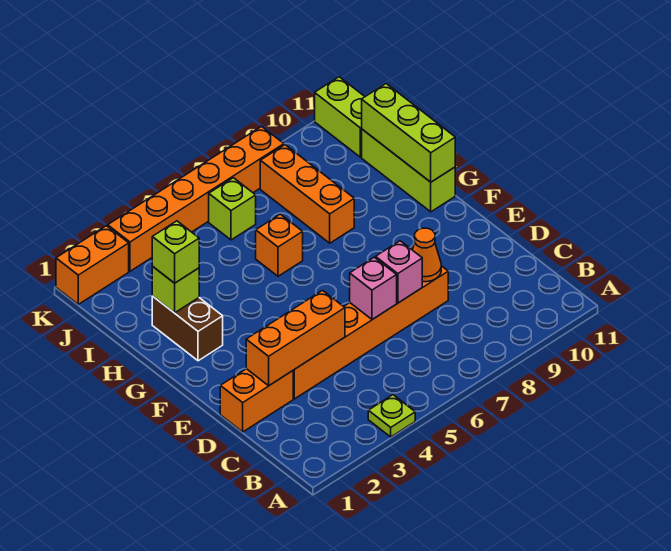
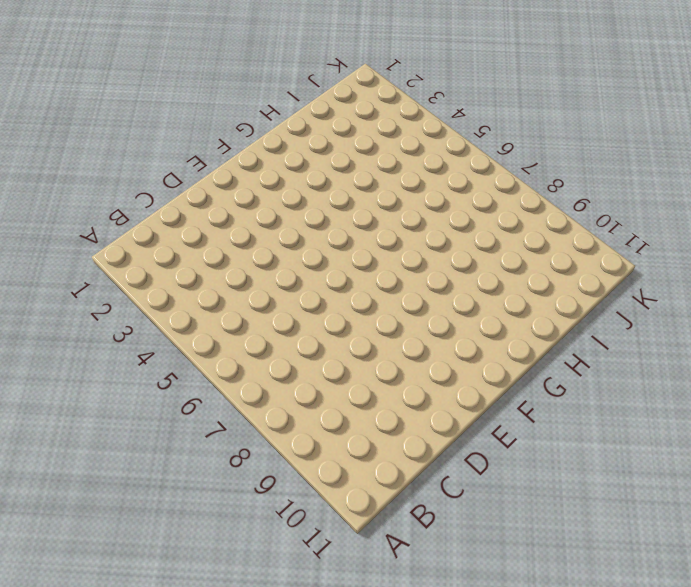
none -> lime 1x1 plate [368,395,415,437]
none -> orange 1x2 brick [220,369,293,432]
none -> orange 1x6 brick [293,266,448,399]

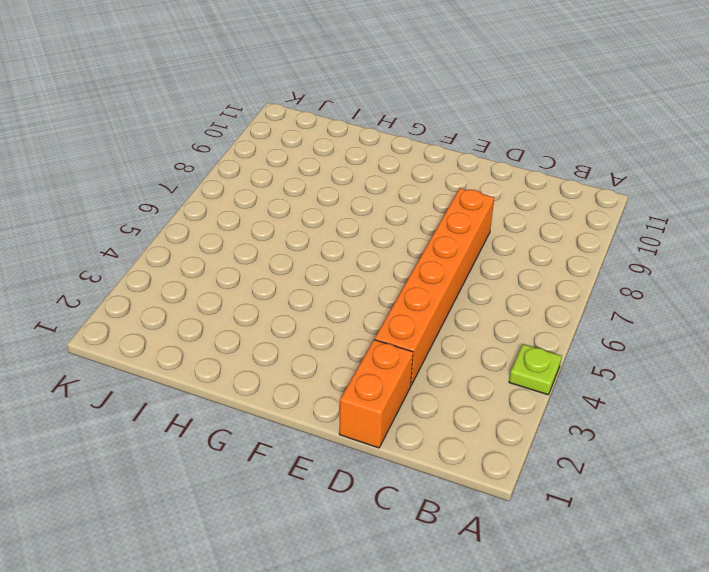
none -> brown 1x2 brick [152,296,223,361]
none -> lime 1x3 brick [362,129,455,212]
none -> orange 1x1 brick [256,214,303,276]

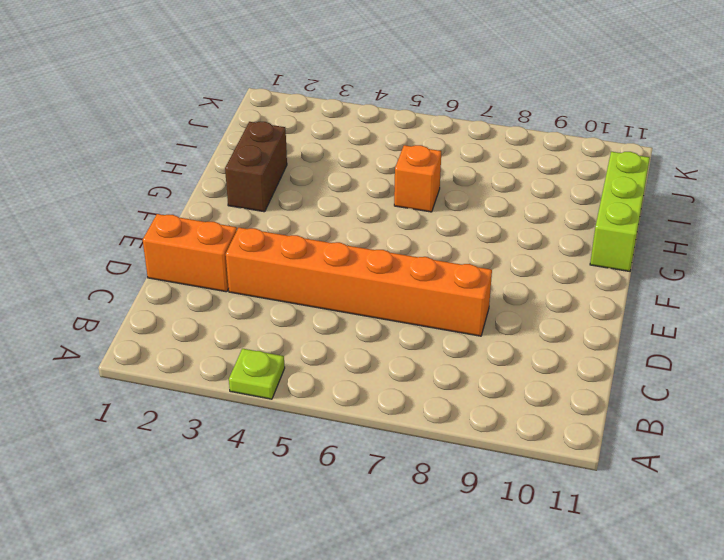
none -> orange 1x3 brick [260,145,354,243]
none -> lime 1x1 brick [209,178,256,240]
none -> lime 1x2 brick [315,77,365,157]

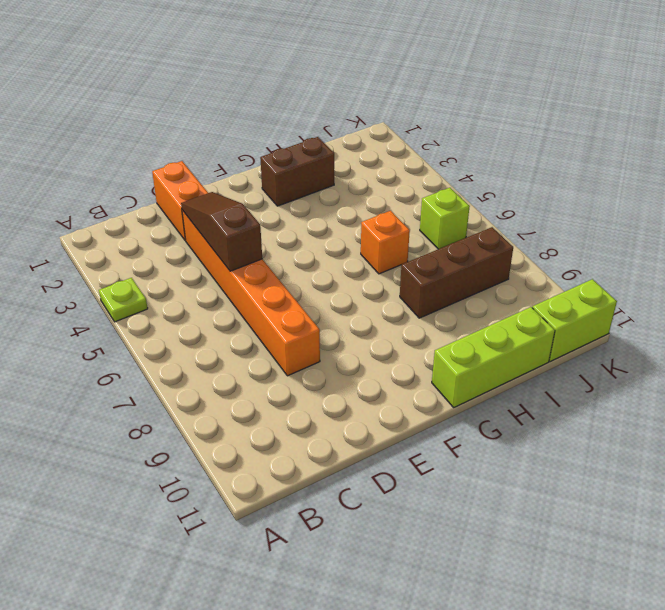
brown 1x3 slope [181,192,262,271] -> orange 1x3 brick [246,290,345,386]
brown 1x3 brick [400,227,513,318] -> orange 1x3 brick [260,145,354,243]
none -> orange 1x2 brick [56,226,129,304]
none -> orange 1x6 brick [108,126,284,271]
none -> pink 1x1 brick [350,257,397,320]

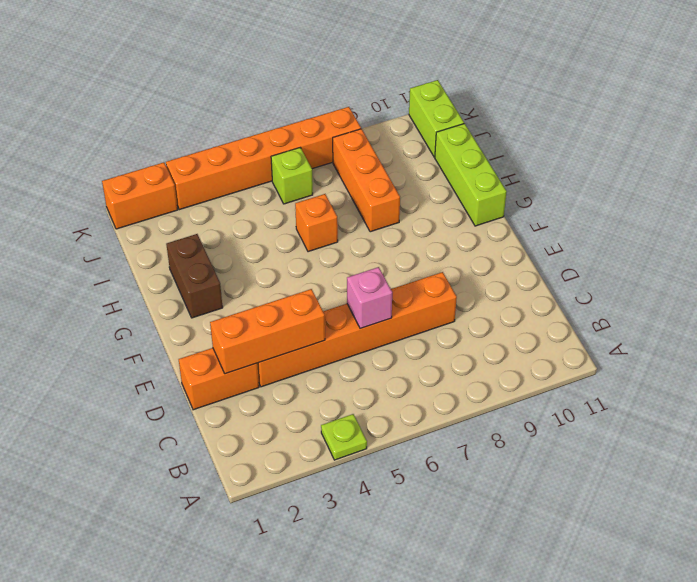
none -> pink 1x1 brick [376,241,422,303]
none -> orange 1x1 cone [413,228,441,282]
none -> lime 1x3 brick [362,84,455,182]

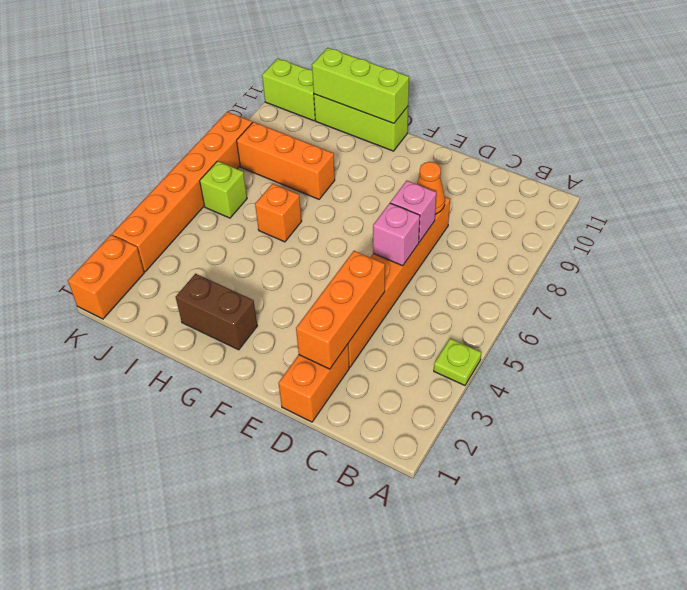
none -> lime 1x1 brick [152,266,199,313]
none -> lime 1x1 brick [152,221,199,283]

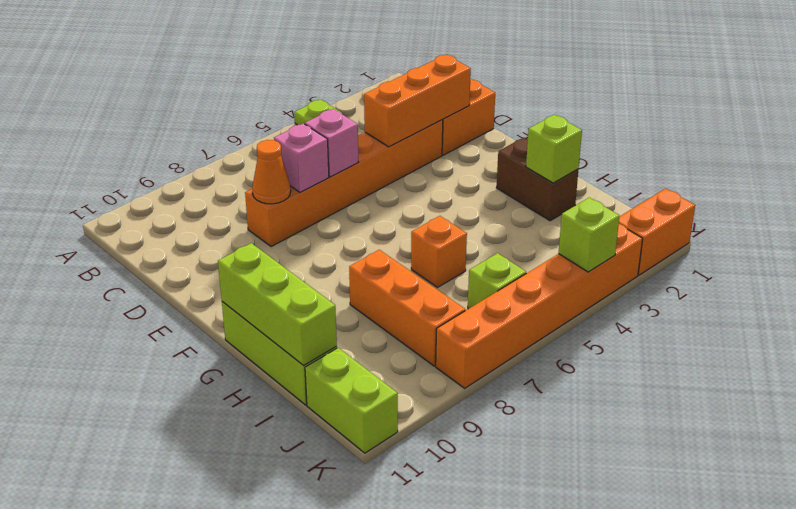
lime 1x1 brick [558,198,620,272] -> lime 1x1 brick moved to [152,221,199,283]

